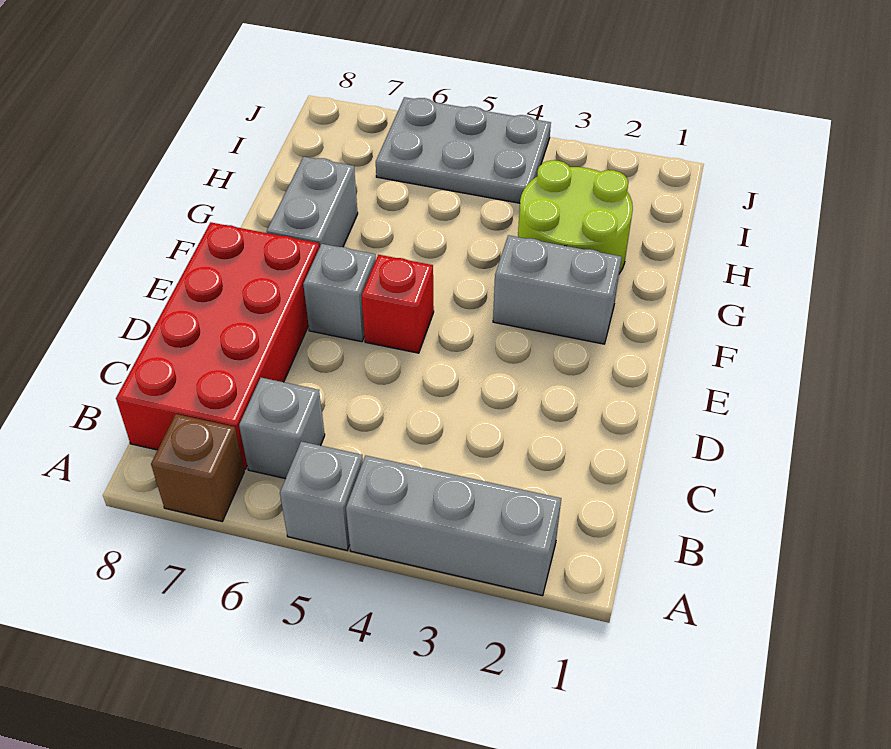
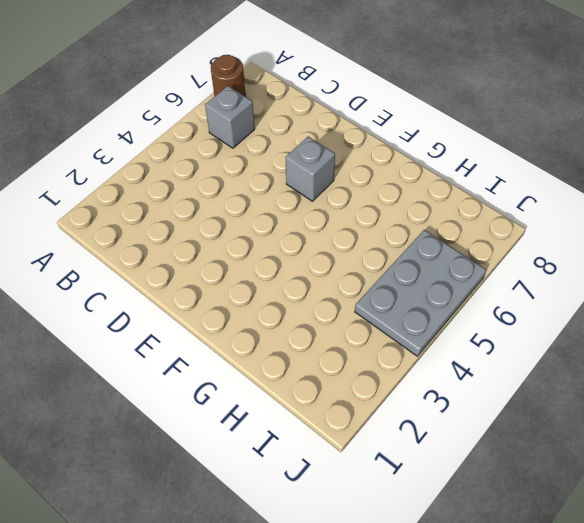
brown 1x1 round brick [211,55,246,97] -> brown 1x1 brick [151,414,244,521]
none -> grey 1x3 brick [346,456,561,596]
none -> grey 1x1 brick [280,441,363,550]

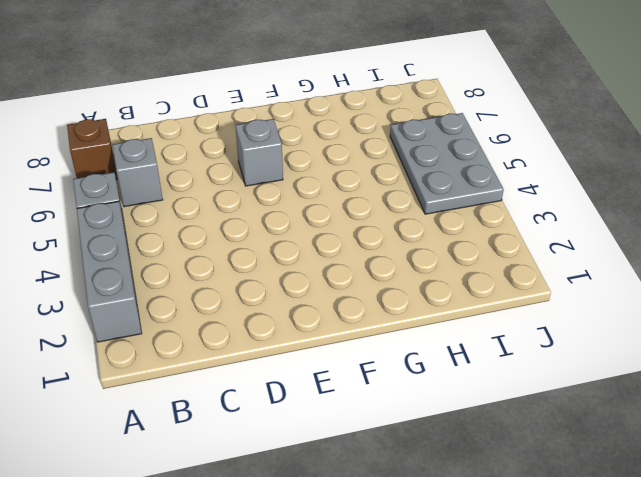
none -> red 2x4 brick [116,222,319,469]
none -> red 1x1 brick [361,255,434,353]

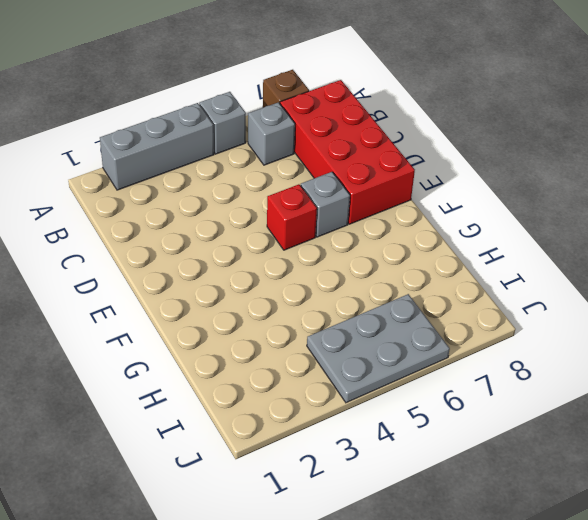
none -> grey 1x2 brick [493,235,621,344]
none -> grey 1x2 brick [267,157,358,248]

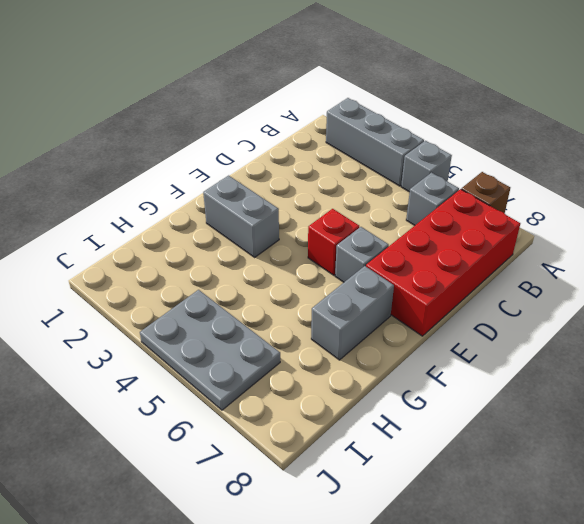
none -> lime 2x2 round brick [518,160,633,274]

